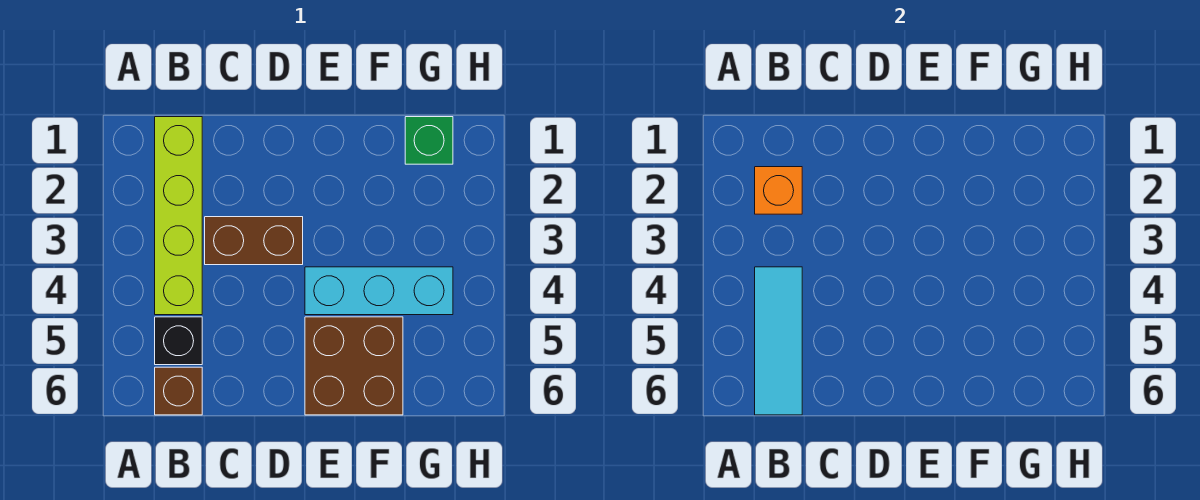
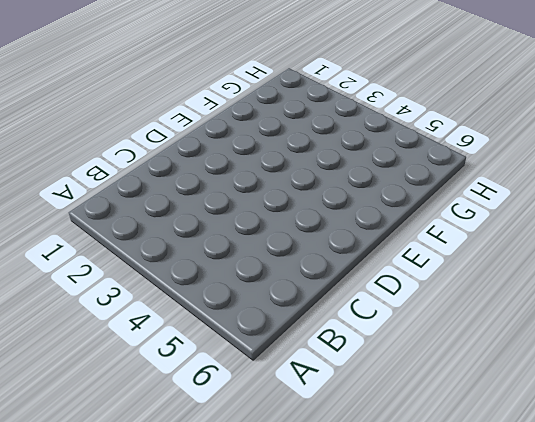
none -> lime 1x4 brick [155,117,202,315]
none -> black 1x1 brick [155,317,202,365]

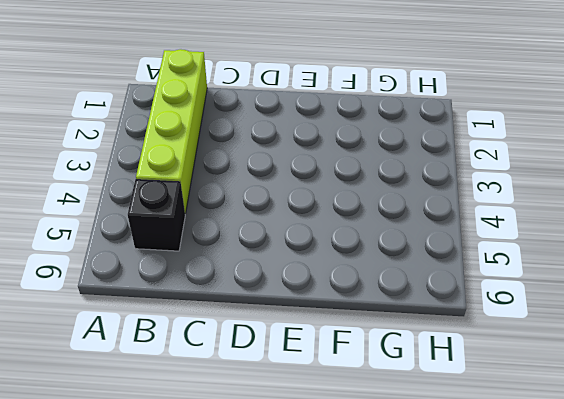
none -> brown 1x1 brick [155,367,202,415]
none -> brown 1x2 brick [205,217,303,265]

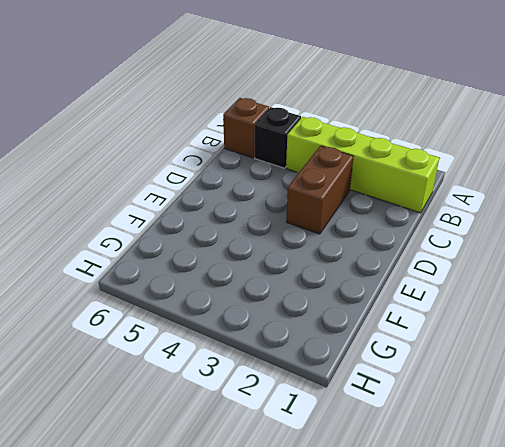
none -> cyan 1x3 brick [305,267,453,315]
none -> brown 2x2 brick [305,317,403,415]

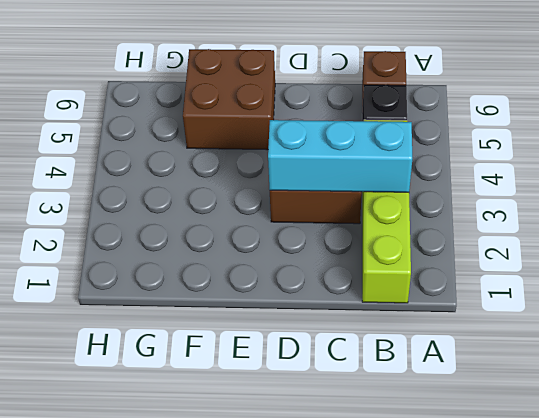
cyan 1x3 brick [268,120,412,192] -> cyan 1x3 brick moved to [305,267,453,315]
none -> green 1x1 brick [405,117,453,164]
none -> orange 1x1 brick [755,167,802,214]

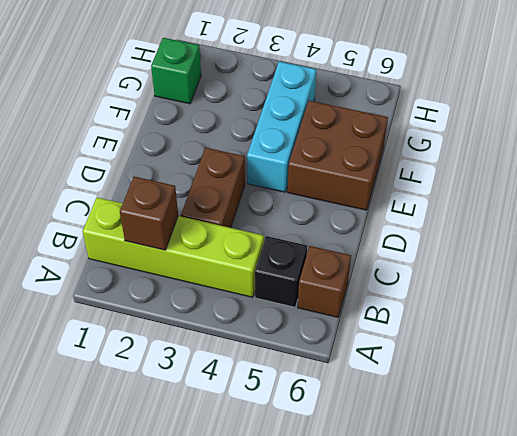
brown 1x1 brick [120,177,178,250] -> orange 1x1 brick [755,167,802,214]
none -> cyan 1x3 tile [755,267,802,415]

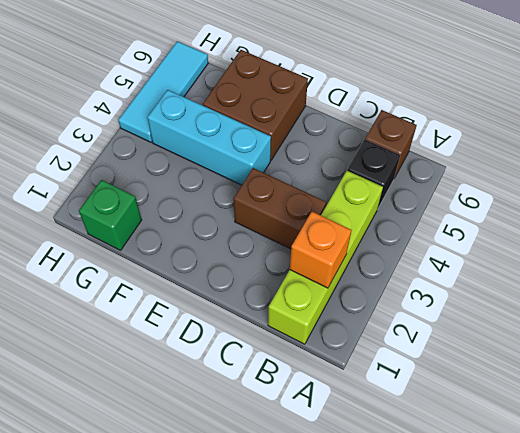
cyan 1x3 tile [118,41,208,142] -> cyan 1x3 tile moved to [755,267,802,415]

